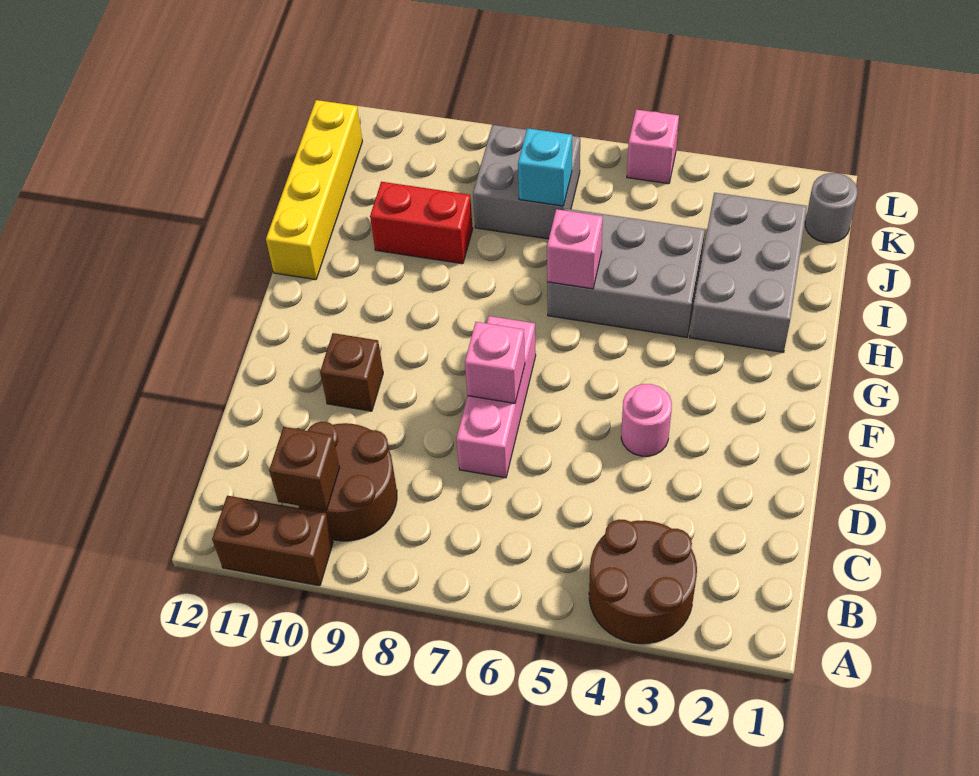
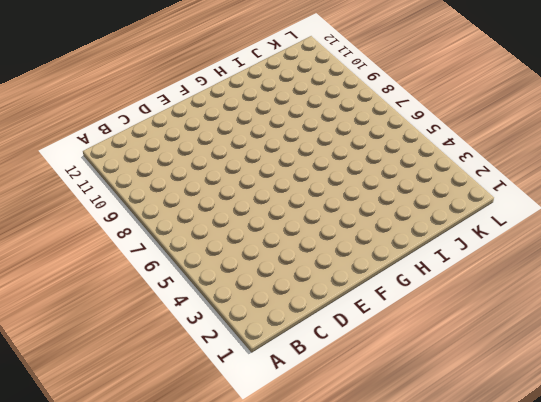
none -> brown 2x2 round brick [589,520,697,644]
none -> brown 1x2 brick [212,496,333,586]
none -> brown 2x2 round brick [299,422,397,541]

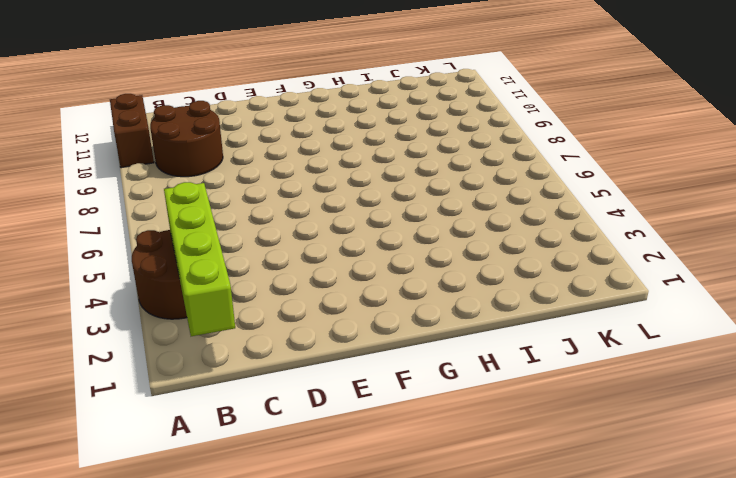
lime 1x4 brick [164,182,235,336] -> none
none -> pink 1x3 brick [456,316,536,478]
none -> pink 1x1 round brick [621,384,672,456]
none -> brown 1x1 brick [320,333,383,411]

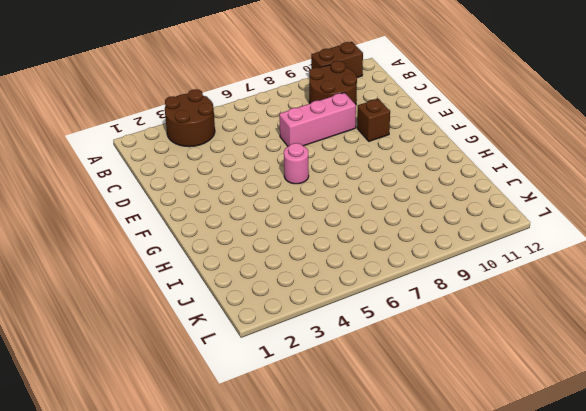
pink 1x3 brick [279,93,356,146] -> pink 1x3 brick turned to [456,316,536,478]
pink 1x1 round brick [284,143,309,184] -> pink 1x1 round brick moved to [621,384,672,456]
none -> grey 2x3 brick [690,193,807,352]
none -> grey 2x3 brick [547,209,705,337]
none -> yellow 1x4 brick [266,100,362,280]

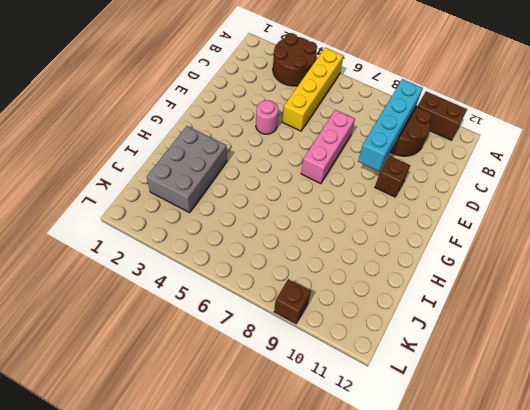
yellow 1x4 brick [282,48,343,131] -> yellow 1x4 brick moved to [266,100,362,280]
cyan 1x4 brick [358,79,423,171] -> none
brown 1x1 brick [274,279,311,324] -> brown 1x1 brick moved to [269,427,340,510]
none -> grey 2x3 brick [547,209,705,337]
none -> red 1x2 brick [370,182,473,264]
none -> grey 2x2 brick [473,125,580,239]

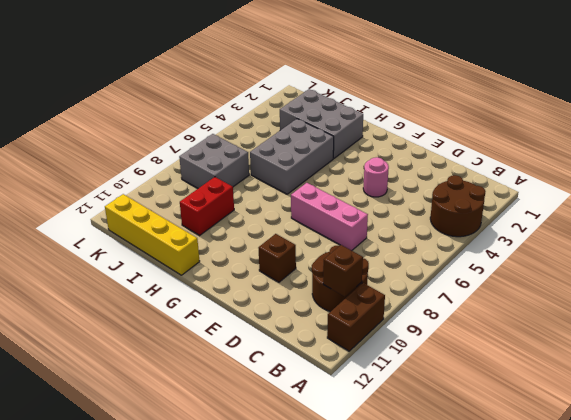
none -> grey 1x1 round brick [805,173,858,243]
none -> pink 1x1 brick [627,110,679,184]
none -> pink 1x1 brick [465,322,525,403]

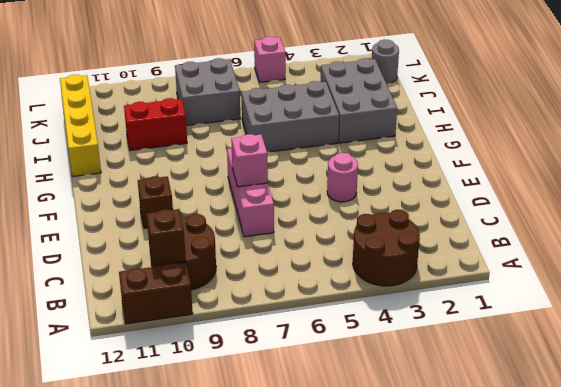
none -> pink 1x1 brick [547,209,603,289]
none -> cyan 1x1 brick [518,128,572,206]

